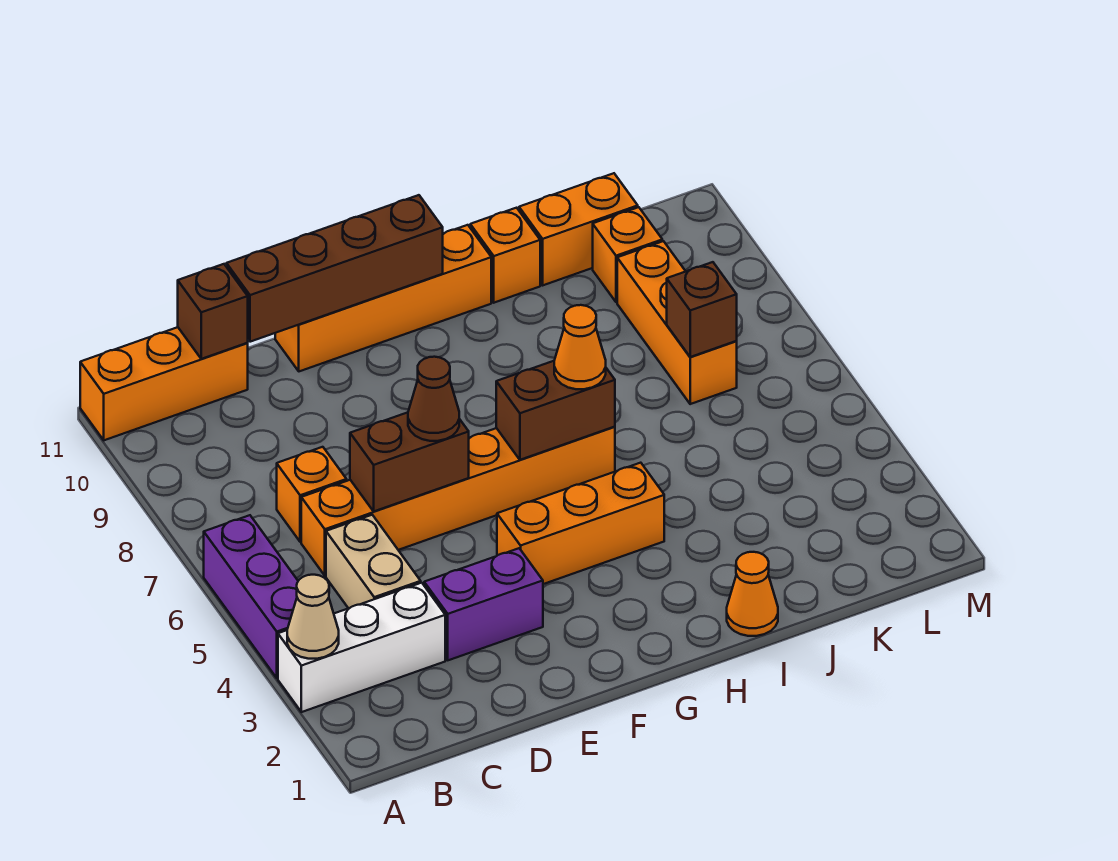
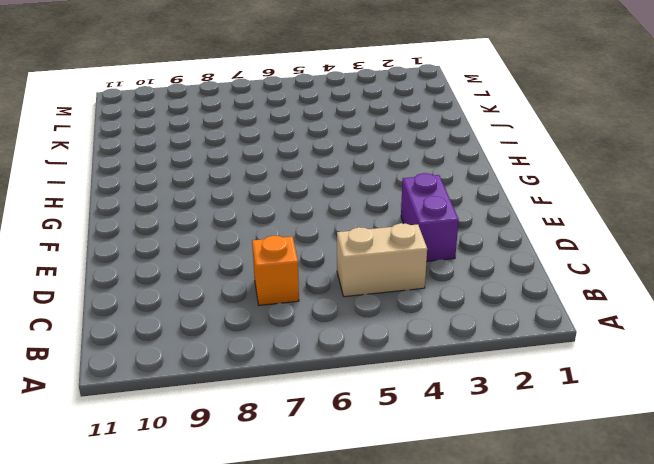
none -> white 1x3 brick [278,583,445,712]
none -> purple 1x3 brick [204,515,298,678]
none -> orange 1x3 brick [80,327,248,440]

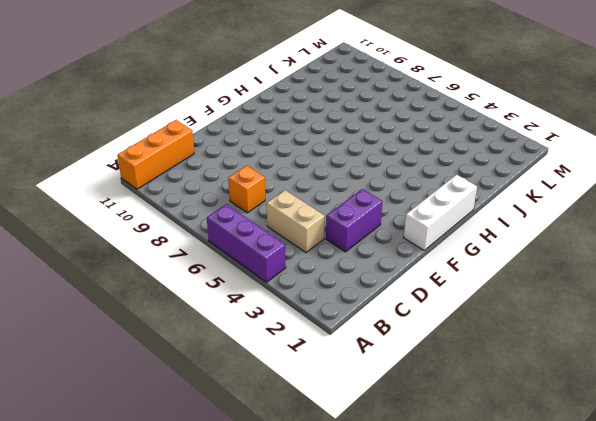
white 1x3 brick [404,175,477,250] -> white 1x3 brick moved to [278,583,445,712]
none -> orange 1x6 brick [301,427,615,576]
none -> orange 1x4 brick [275,225,491,371]
none -> orange 1x3 brick [497,463,664,584]

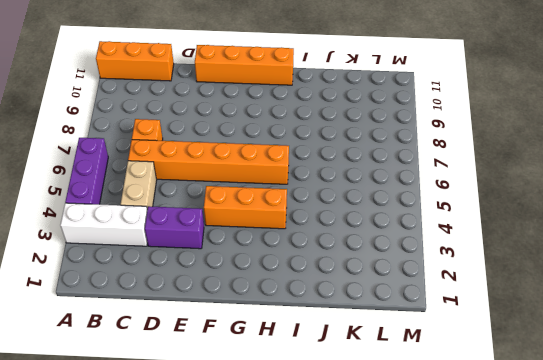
none -> orange 1x1 cone [727,552,778,636]
none -> orange 1x1 brick [470,208,540,303]
none -> orange 1x2 brick [519,173,638,285]

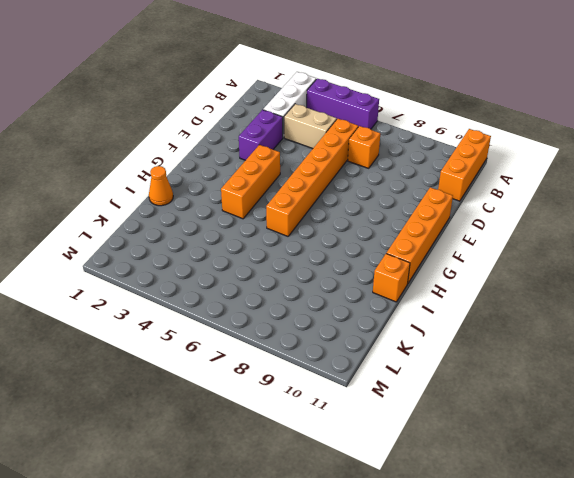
none -> orange 1x2 brick [519,173,638,285]
none -> orange 1x3 brick [617,241,737,404]
none -> orange 1x1 brick [593,207,662,302]

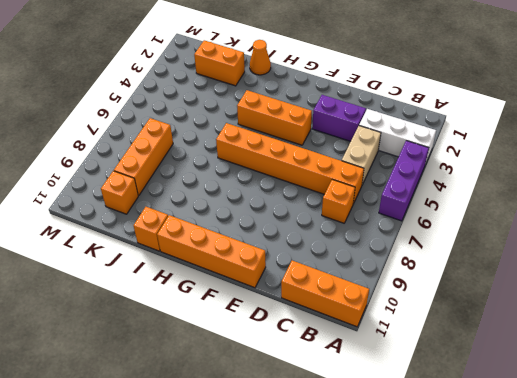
orange 1x2 brick [194,40,245,86] -> orange 1x2 brick moved to [519,173,638,285]
none -> tan 1x1 cone [287,575,339,659]
none -> brown 1x1 brick [178,264,248,359]
none -> brown 1x2 brick [350,412,469,511]

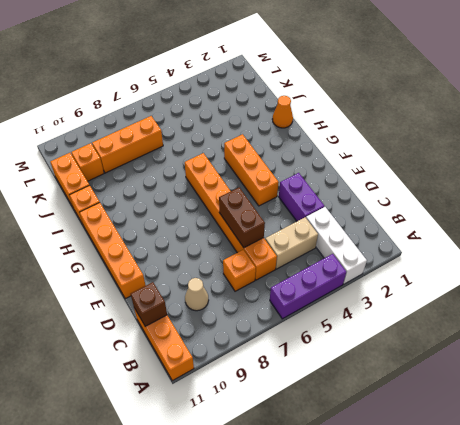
tan 1x1 cone [185,278,209,311] -> tan 1x1 cone moved to [287,575,339,659]
none -> brown 1x4 brick [226,195,443,342]
none -> brown 1x2 brick [496,361,615,460]
none -> brown 1x1 brick [667,262,737,357]

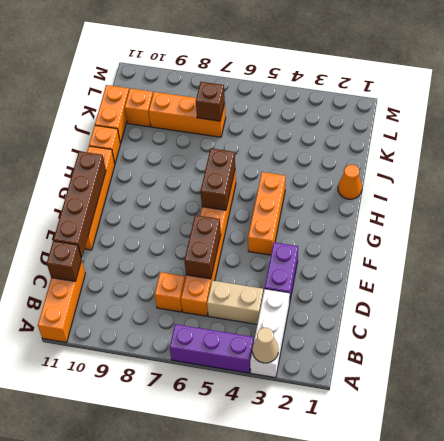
none -> brown 1x1 cone [408,357,459,441]
none -> orange 1x1 cone [554,305,606,389]

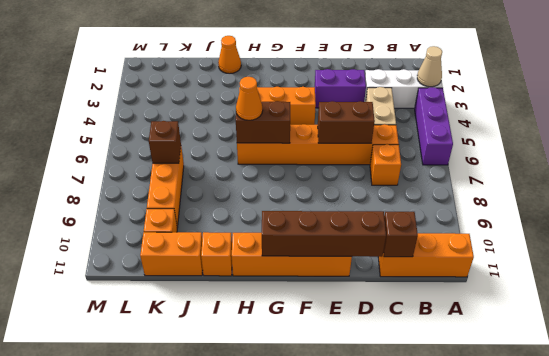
none -> brown 1x1 cone [408,357,459,441]

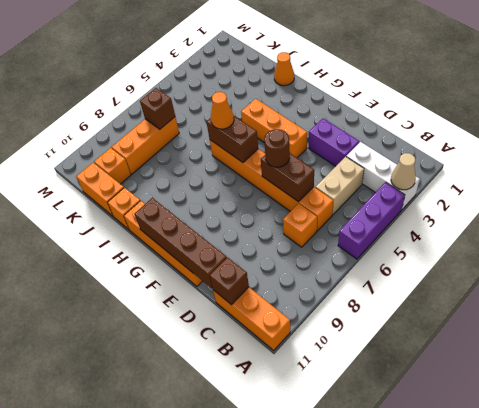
brown 1x1 round brick [264,129,290,167] -> brown 1x1 cone [408,357,459,441]

